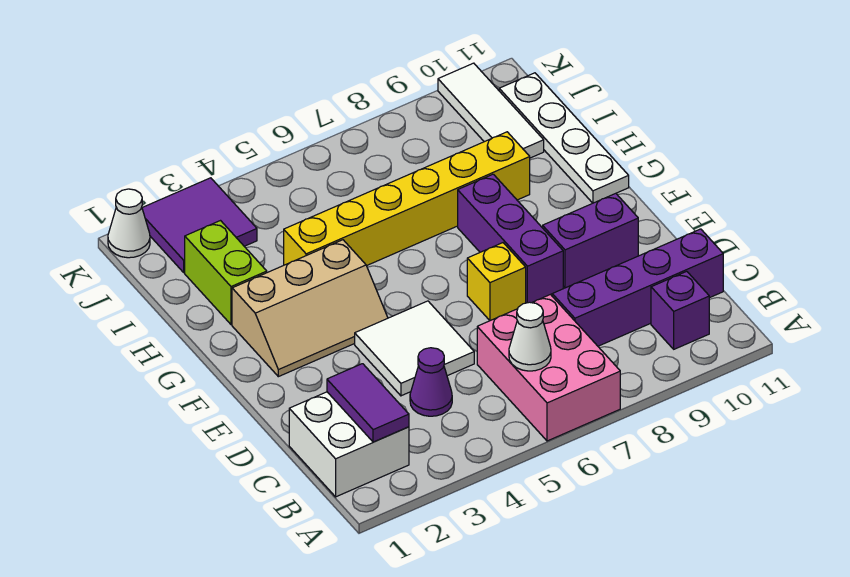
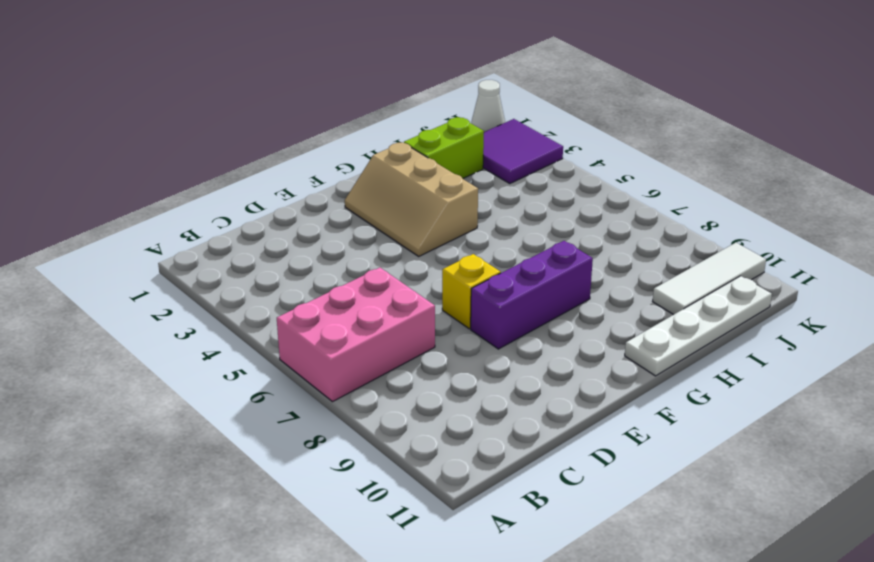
none -> white 2x2 brick [289,392,409,497]
none -> purple 1x1 brick [651,271,709,349]
none -> purple 1x1 cone [410,348,452,416]

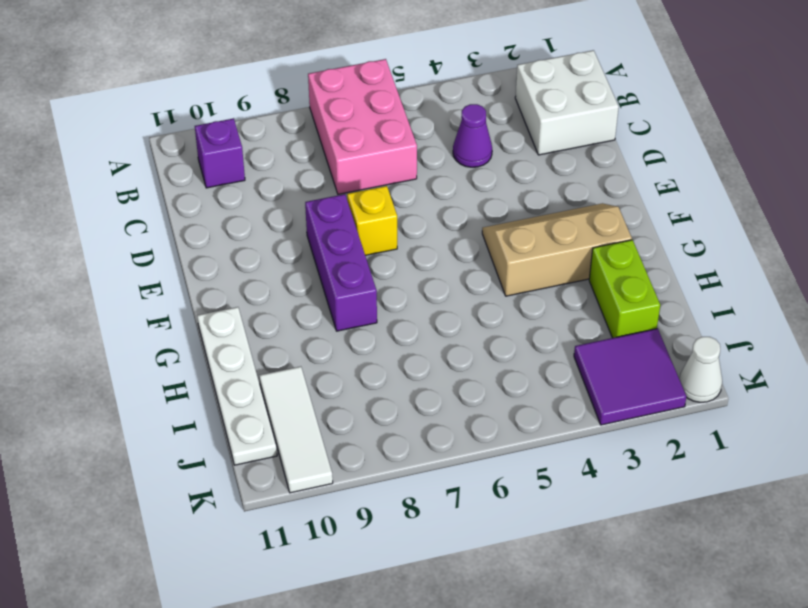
none -> purple 1x4 brick [552,229,723,346]
none -> white 2x2 tile [355,301,474,396]
none -> purple 1x2 brick [543,193,638,288]

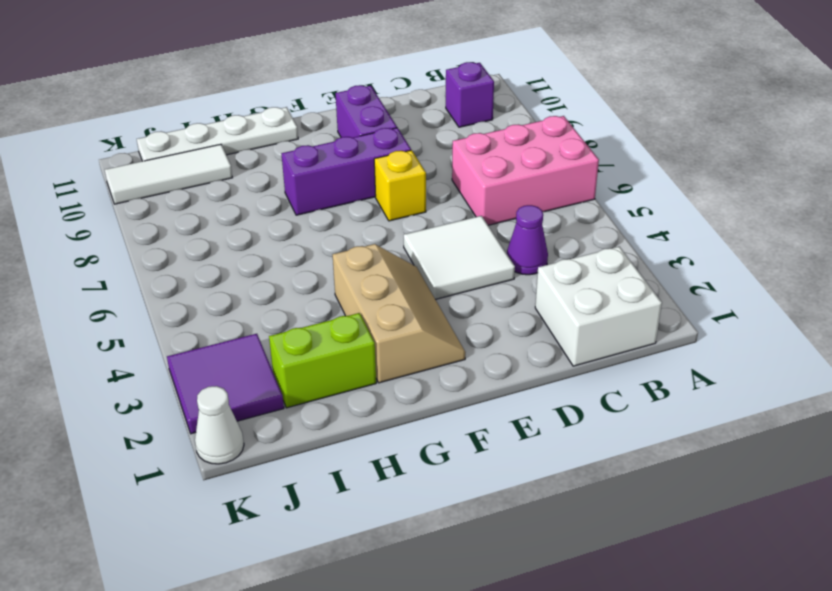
none -> purple 1x4 brick [552,229,723,346]
none -> yellow 1x6 brick [284,132,530,266]
none -> purple 1x2 tile [327,364,409,442]

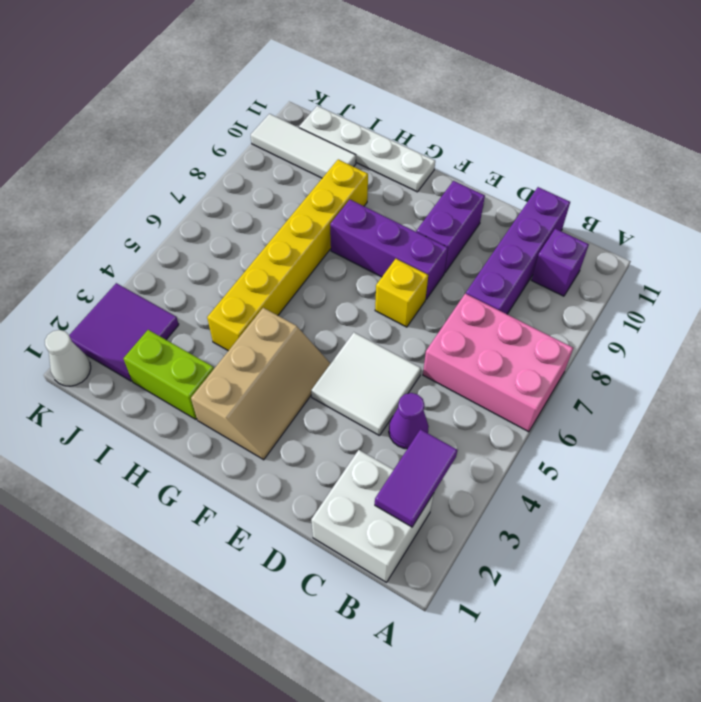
purple 1x2 tile [375,429,457,527] -> purple 1x2 tile turned to [327,364,409,442]
none -> white 1x1 cone [509,302,551,371]

